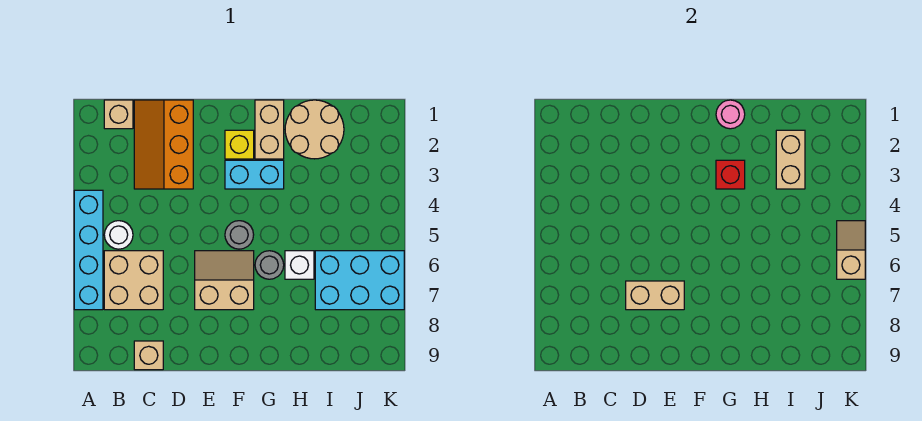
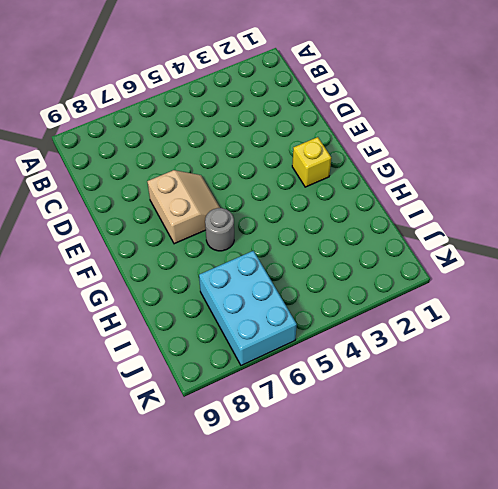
none -> cyan 1x4 brick [74,190,103,310]
none -> tan 1x1 brick [104,100,133,129]
none -> white 1x1 round brick [104,221,133,249]

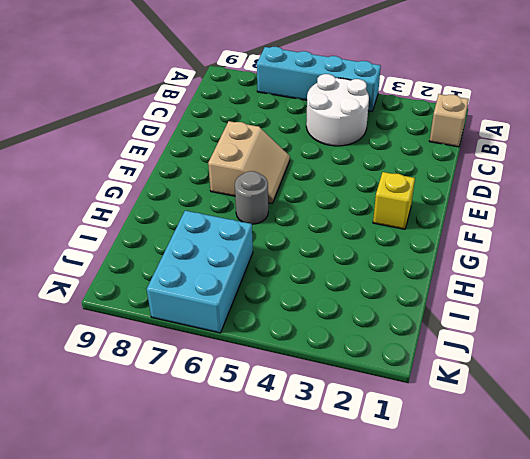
white 2x2 round brick [306,74,369,146] -> white 1x1 round brick [104,221,133,249]
none -> tan 2x2 brick [104,251,163,310]
none -> orange 2x3 slope [134,100,193,189]
none -> tan 1x1 brick [134,341,163,370]

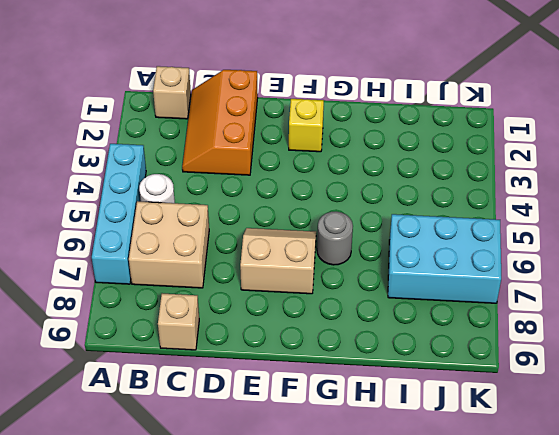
none -> cyan 1x2 brick [225,160,284,189]
none -> grey 1x1 round brick [225,221,254,249]
none -> tan 1x2 brick [255,100,284,159]

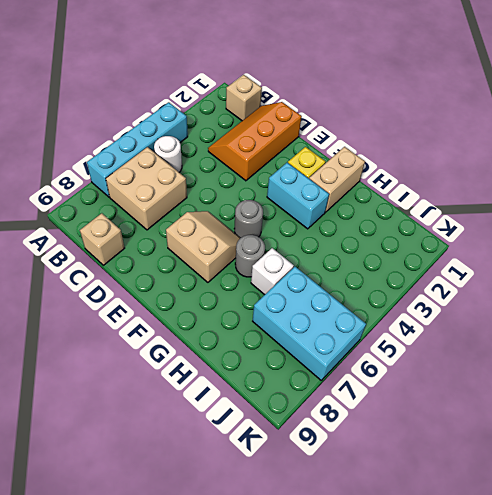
none -> tan 2x2 round brick [285,100,344,159]
none -> tan 1x2 brick [626,281,684,310]
none -> pink 1x1 round brick [716,100,745,129]

